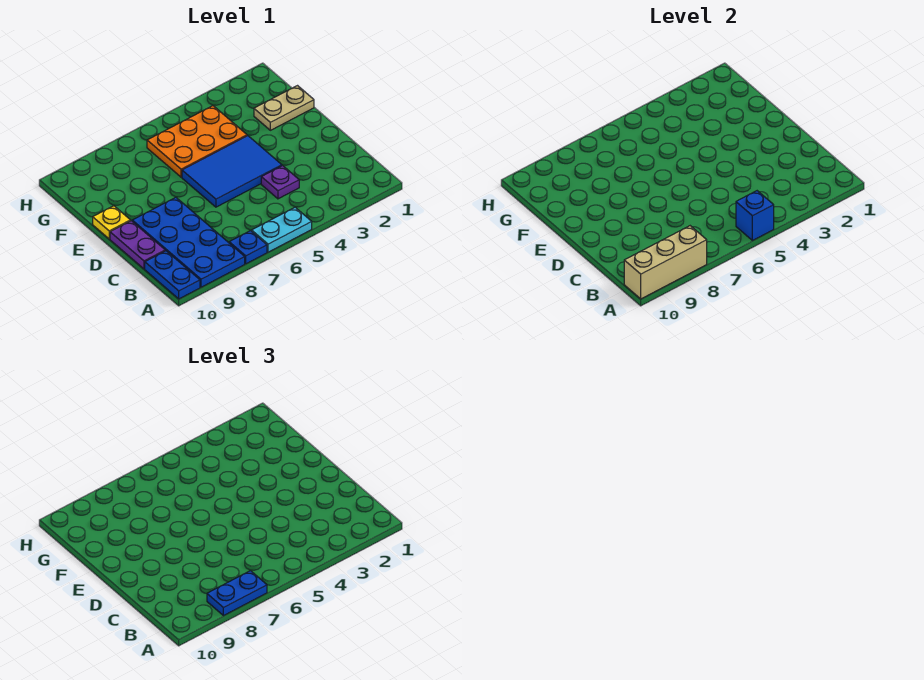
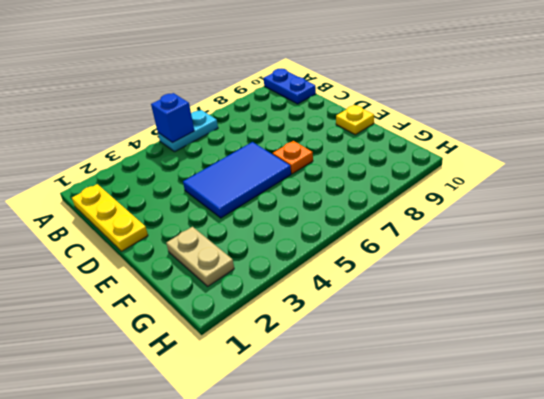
yellow 1x3 plate [72,184,148,251] -> none
orange 1x1 plate [273,141,313,174] -> none
tan 1x2 plate [166,227,234,286] -> tan 1x2 plate turned to [254,86,314,130]
none -> blue 1x1 plate [229,231,267,264]
none -> blue 2x4 plate [132,197,245,287]
none -> purple 1x1 plate [261,166,299,199]

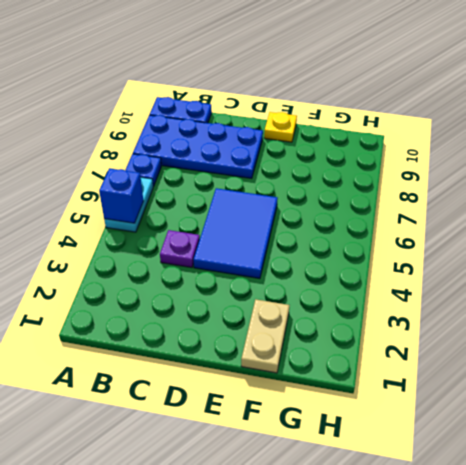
none -> purple 1x2 plate [110,221,165,269]
none -> orange 2x3 plate [147,106,247,177]
none -> tan 1x3 brick [624,226,707,299]

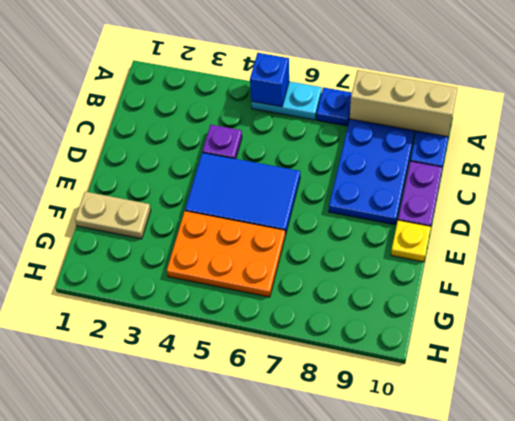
none -> blue 1x2 plate [207,571,267,616]

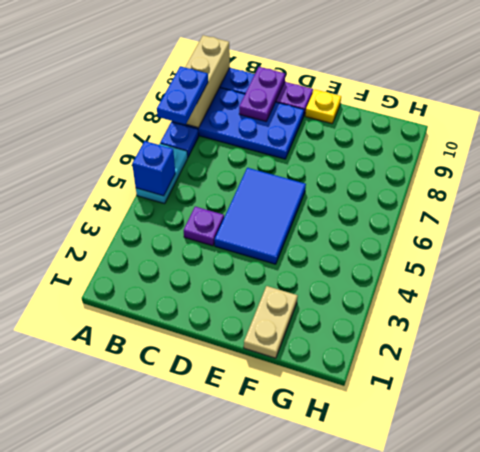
purple 1x2 plate [239,67,285,121] -> none
none -> orange 2x3 plate [147,106,247,177]

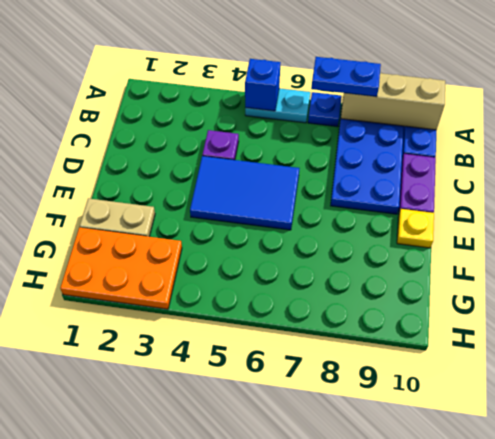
orange 2x3 plate [60,227,182,309] -> orange 2x3 plate moved to [147,106,247,177]

